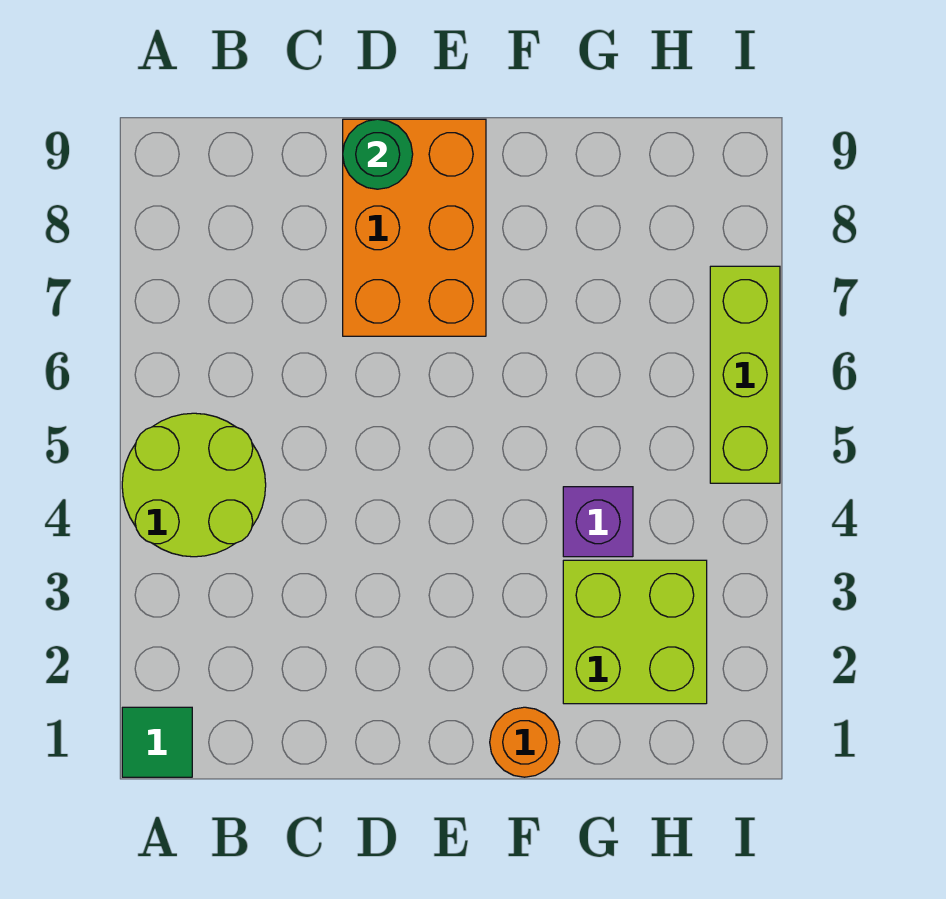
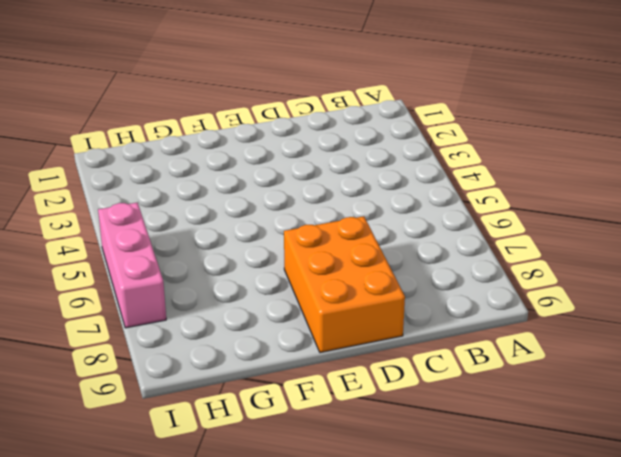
pink 1x3 brick [98,203,166,328] -> lime 1x3 brick [710,266,780,483]
none -> green 1x1 tile [122,707,192,777]
none -> lime 2x2 round brick [122,413,266,557]

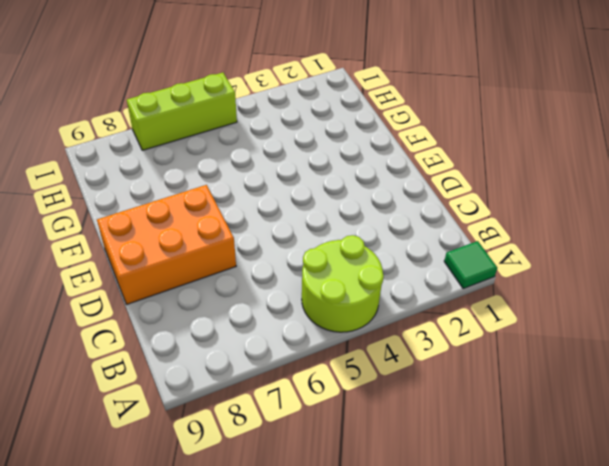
none -> orange 1x1 round brick [490,707,560,777]
none -> lime 2x2 brick [563,560,707,704]

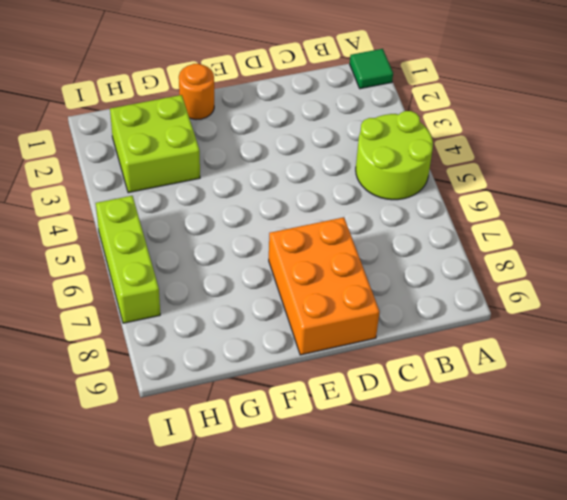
none -> purple 1x1 brick [563,487,633,557]
none -> green 1x1 round brick [343,119,413,189]

